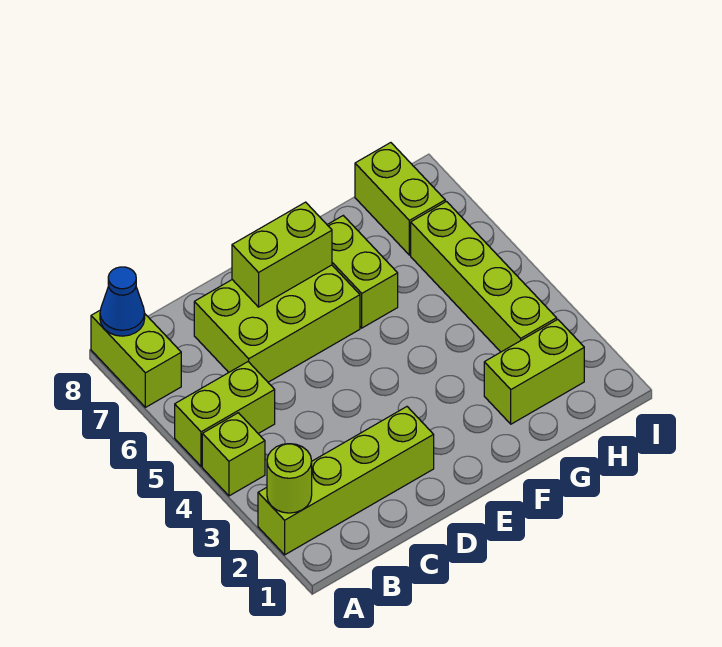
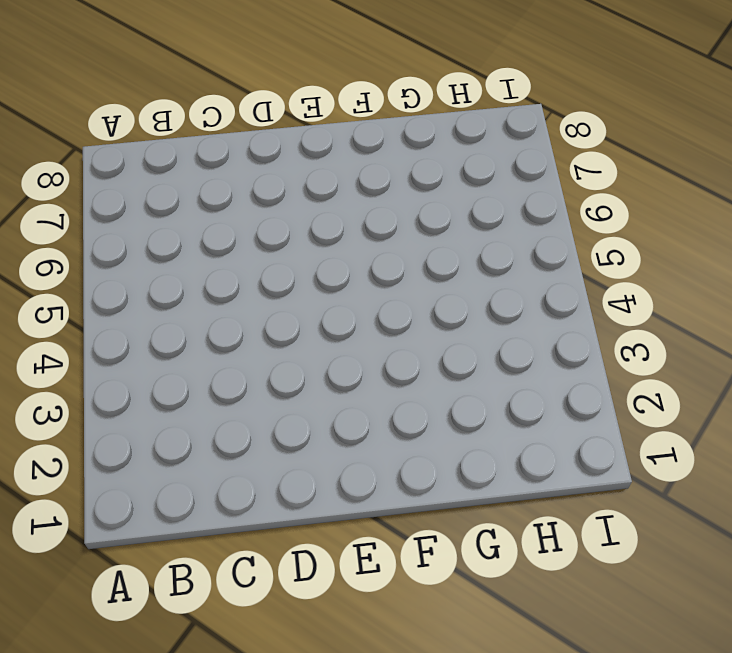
none -> lime 1x4 brick [258,407,434,555]
none -> lime 1x1 brick [202,413,265,496]
none -> lime 1x2 brick [175,362,275,466]

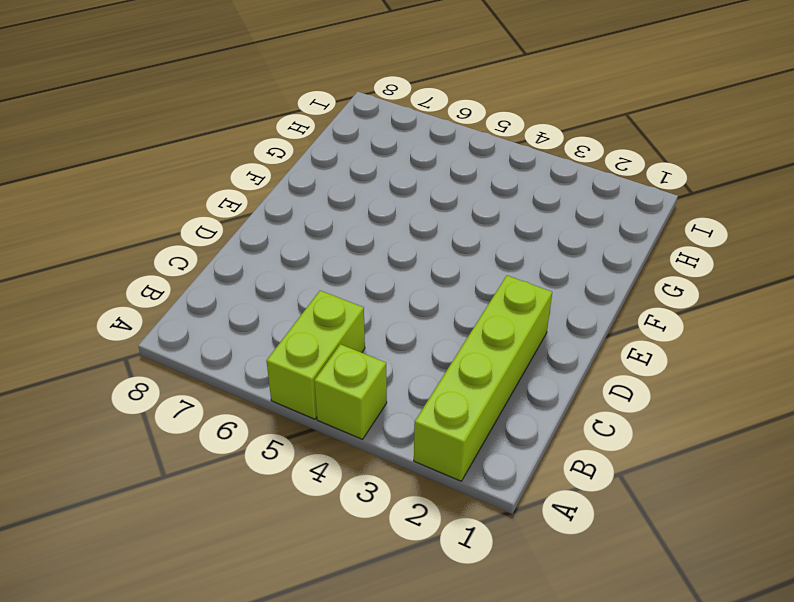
none -> lime 1x2 brick [91,310,181,407]
none -> lime 2x3 brick [194,265,360,382]
none -> lime 1x2 brick [327,216,398,328]

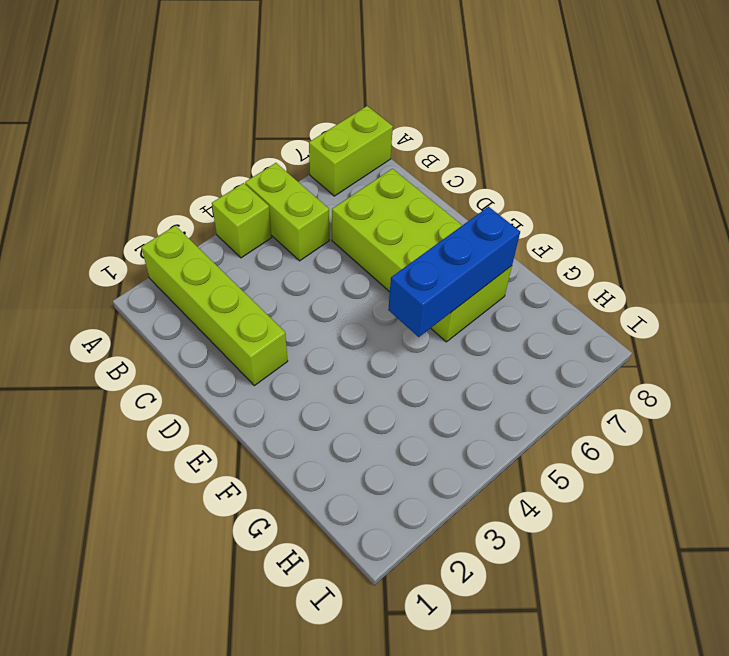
blue 1x3 brick [388,207,520,337] -> none
none -> lime 1x2 brick [484,319,584,424]
none -> lime 1x4 brick [411,202,557,352]
none -> lime 1x2 brick [355,143,445,255]

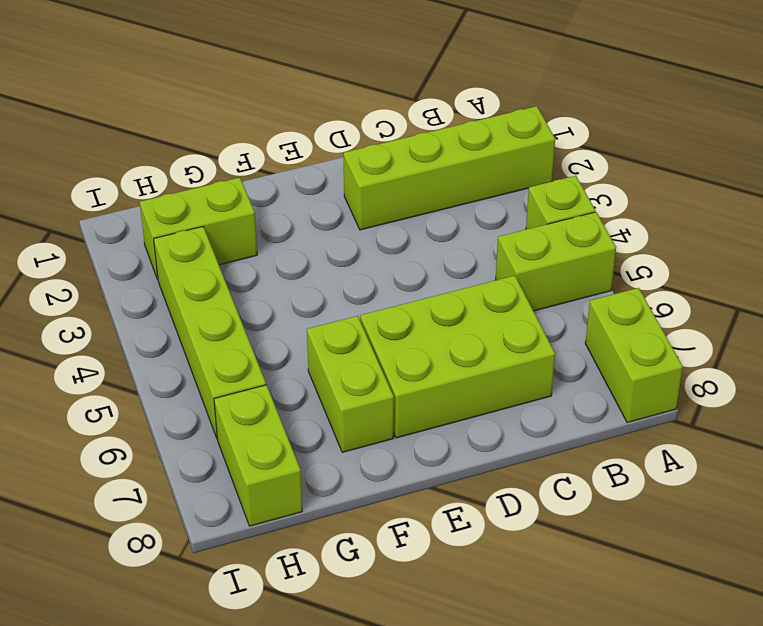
none -> lime 1x1 round brick [267,444,312,513]
none -> blue 1x1 cone [100,267,145,336]
none -> lime 1x2 brick [232,202,332,307]

